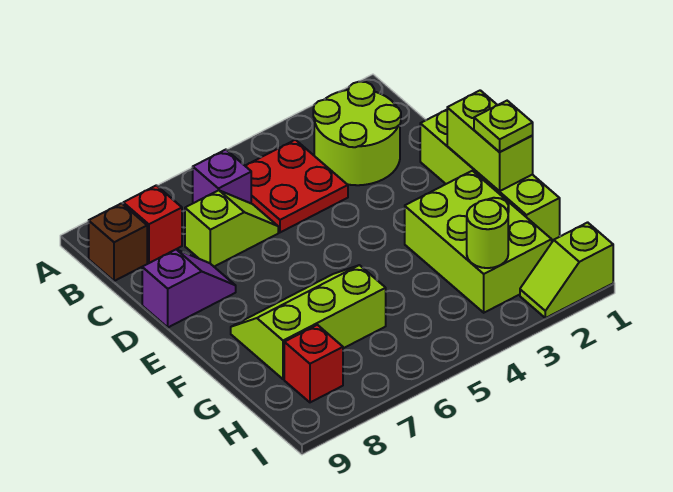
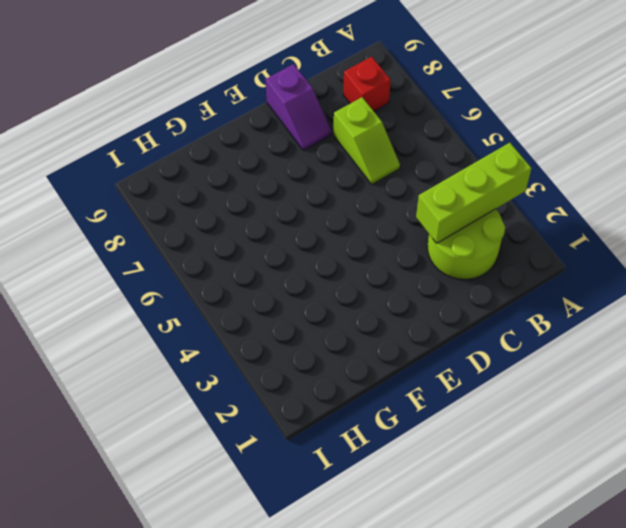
lime 1x3 brick [416,143,531,243] -> none
none -> red 2x2 plate [245,140,348,232]
none -> purple 1x1 brick [193,150,251,203]
none -> brown 1x1 brick [89,203,147,281]

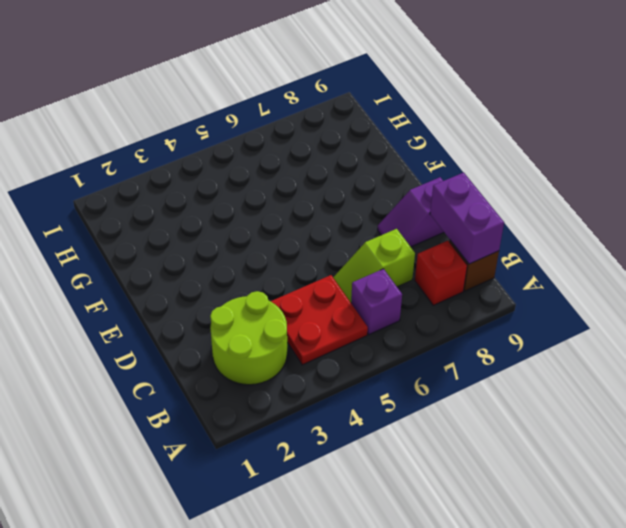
purple 1x2 brick [430,173,504,264] -> none
none -> lime 1x4 brick [420,110,560,240]
none -> lime 2x3 brick [405,171,552,313]
none -> lime 2x3 slope [231,265,386,379]

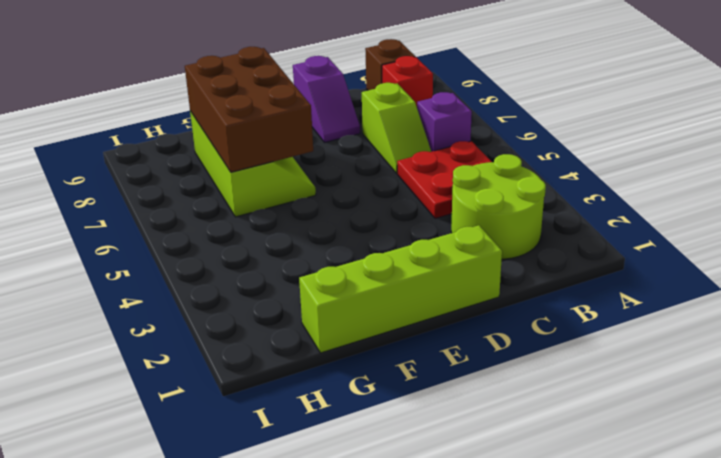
brown 2x3 brick [185,47,313,172] -> none
none -> lime 2x3 brick [405,171,552,313]
none -> red 1x1 brick [284,325,343,402]
none -> lime 1x2 slope [520,222,613,318]

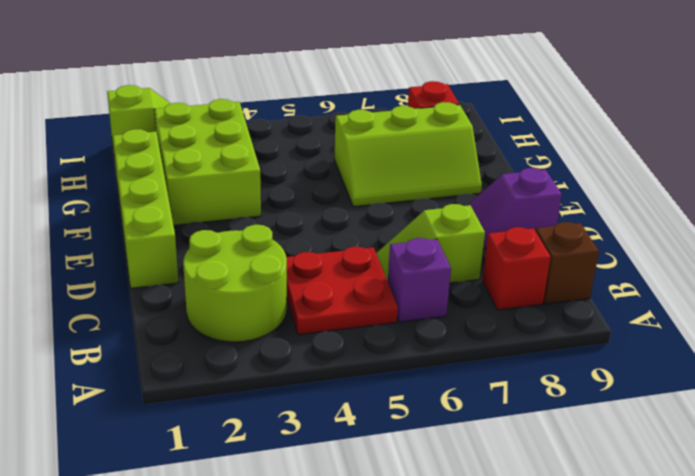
none -> lime 1x2 brick [447,90,533,191]
none -> lime 1x1 round brick [467,200,508,268]
none -> lime 1x1 plate [474,101,533,152]

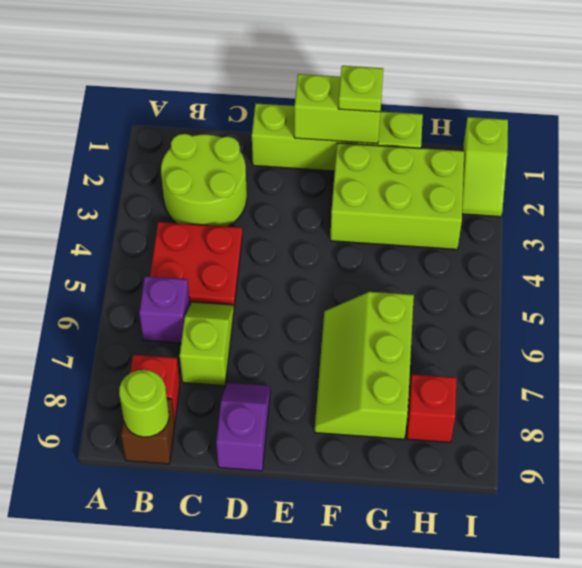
lime 1x1 round brick [119,370,169,437] -> lime 1x1 round brick moved to [467,200,508,268]

